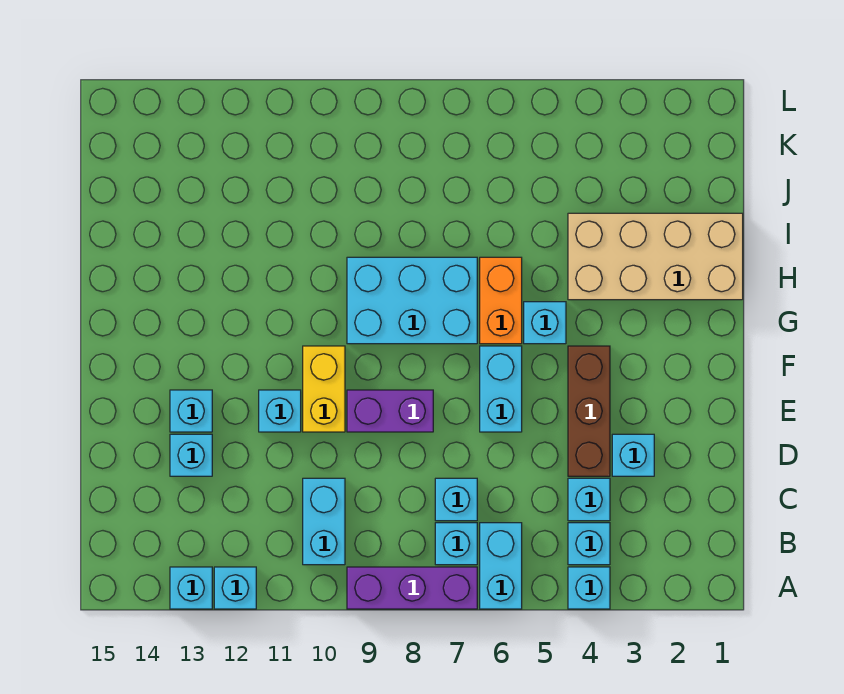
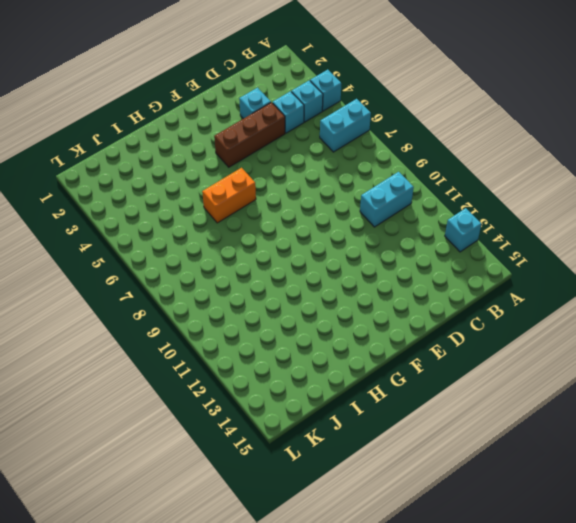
none -> purple 1x3 brick [347,567,477,609]
none -> cyan 1x1 brick [214,567,256,609]
none -> cyan 1x1 brick [435,523,477,565]

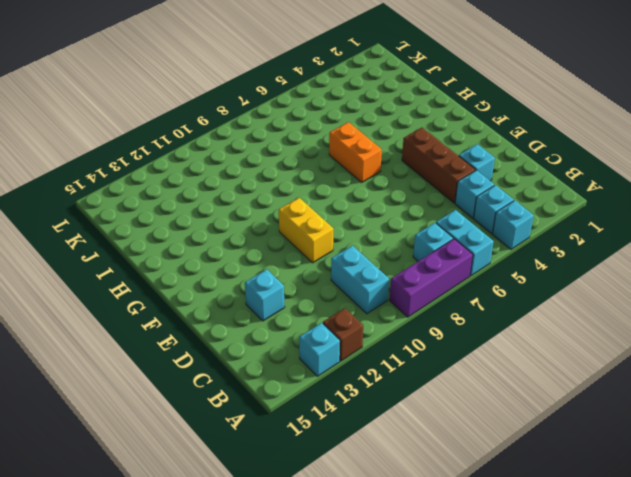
brown 1x1 brick [323,308,363,361] -> cyan 1x1 brick [214,567,256,609]
none -> cyan 1x1 brick [435,478,477,521]
none -> cyan 1x2 brick [480,346,522,432]
none -> purple 1x2 brick [347,390,433,432]

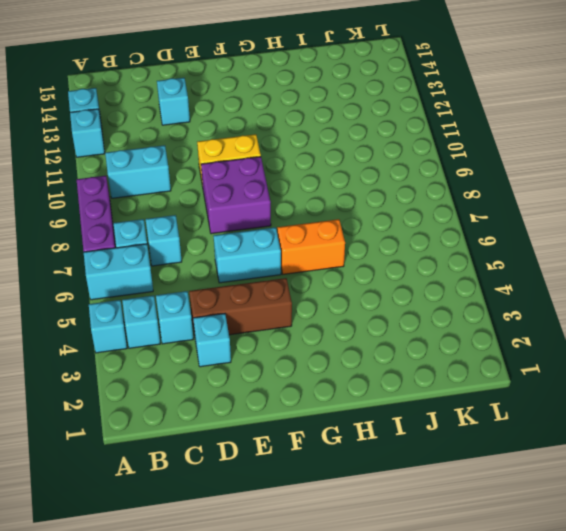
purple 2x2 brick [201,157,271,234] -> purple 1x2 brick [347,390,433,432]
none -> cyan 1x1 brick [259,390,301,432]
none -> cyan 1x1 brick [170,390,212,432]
none -> cyan 1x1 brick [524,302,566,344]

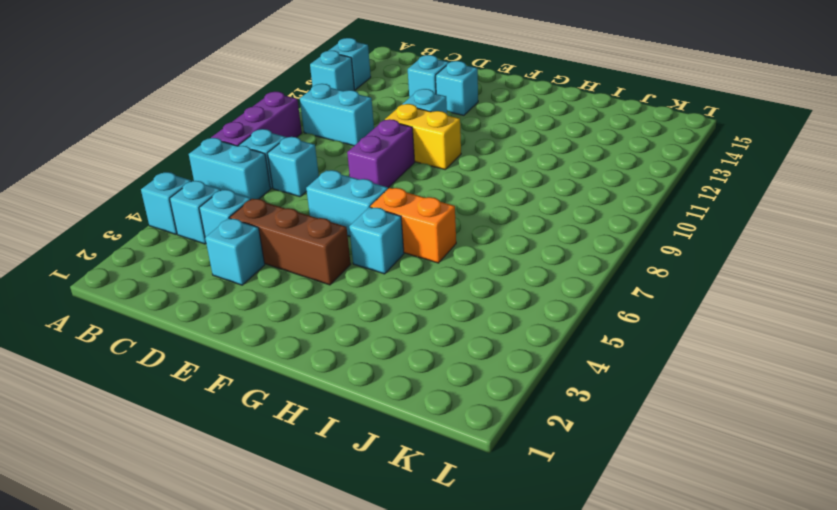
none -> cyan 2x3 brick [347,257,477,344]
none -> tan 2x4 brick [568,213,743,300]

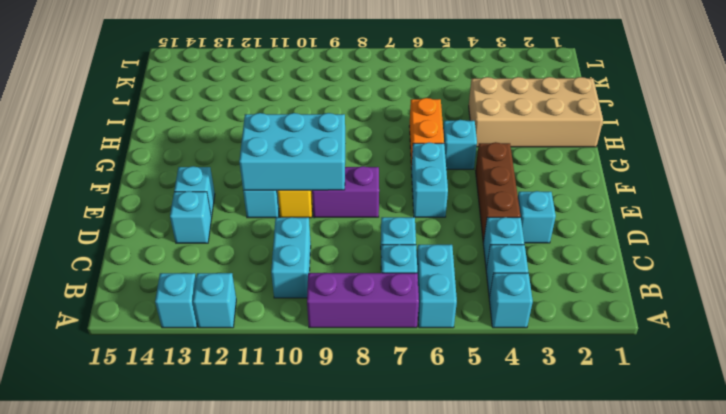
cyan 2x3 brick [239,113,346,190] -> cyan 2x3 brick moved to [347,257,477,344]

